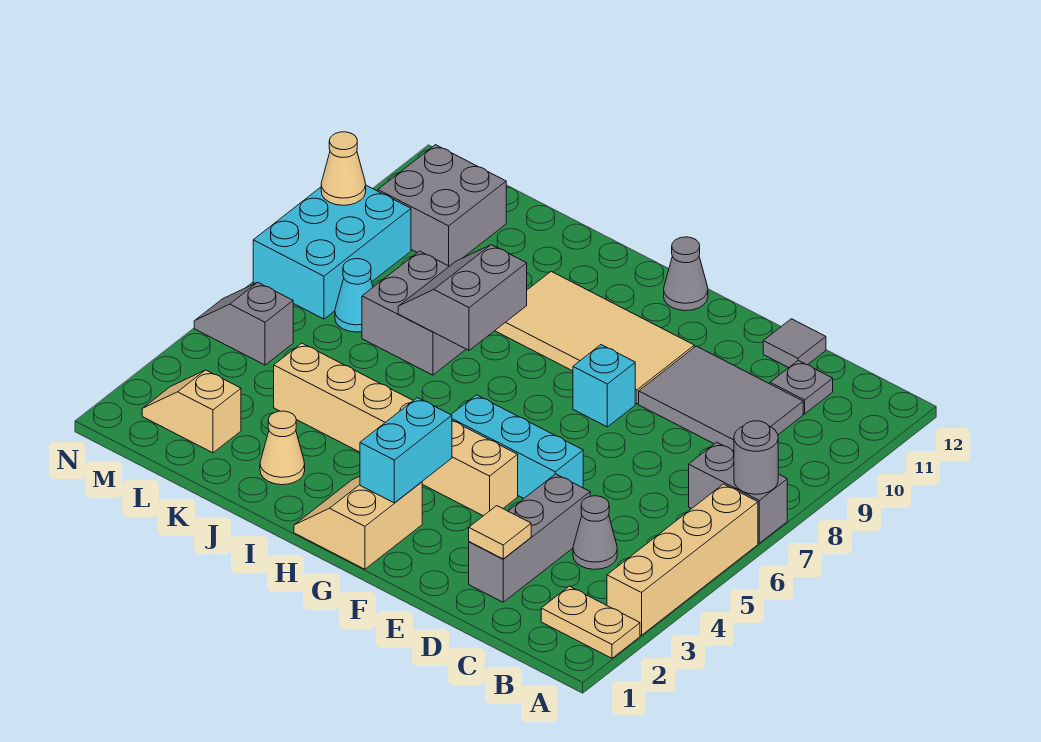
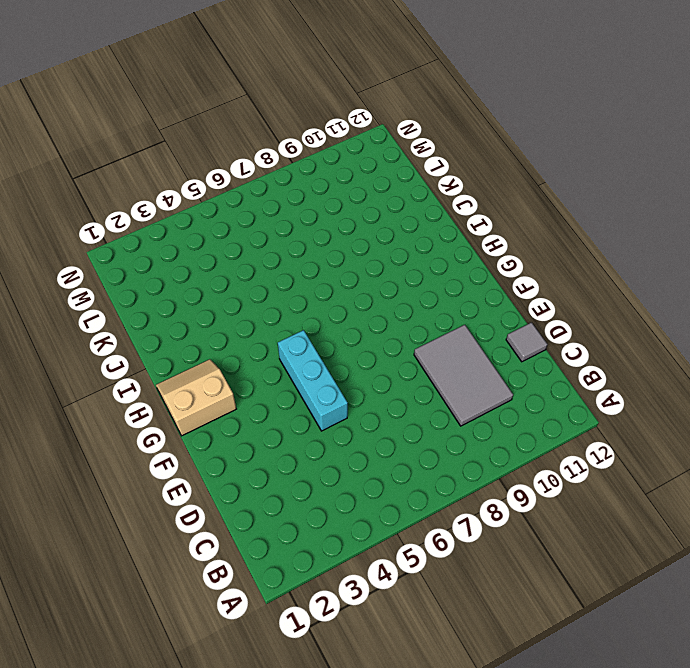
none -> tan 1x2 plate [541,586,640,658]
none -> tan 1x4 brick [607,484,758,635]
none -> grey 1x2 brick [689,442,787,543]

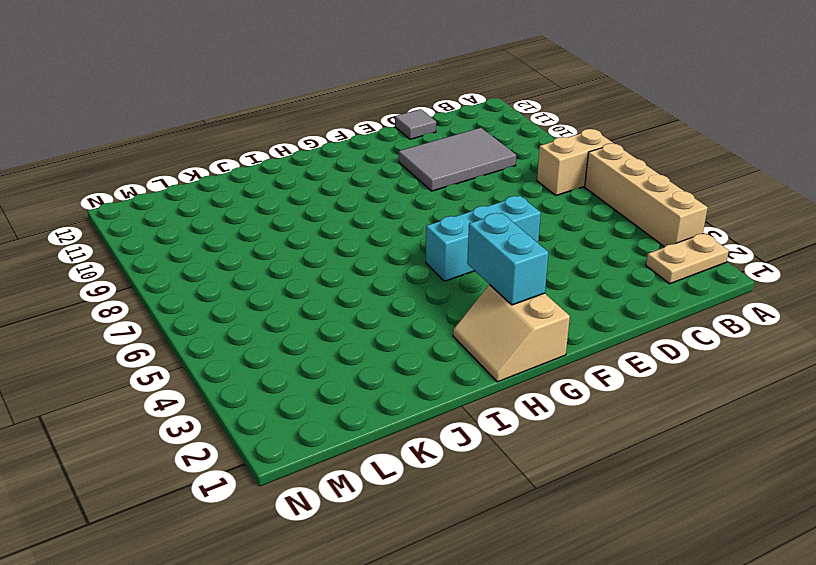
tan 1x2 brick [537,129,613,195] -> grey 1x2 brick [689,442,787,543]
none -> grey 1x1 cone [573,496,617,569]
none -> grey 1x1 plate [770,361,833,414]
none -> grey 1x3 brick [469,474,590,602]

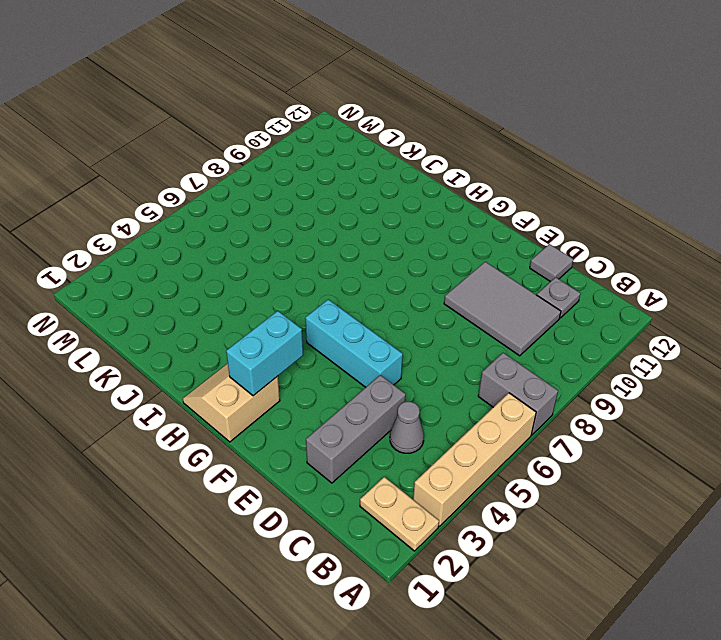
none -> tan 1x6 brick [274,343,518,516]
none -> cyan 1x1 brick [573,345,635,427]
none -> tan 2x4 tile [495,272,694,404]

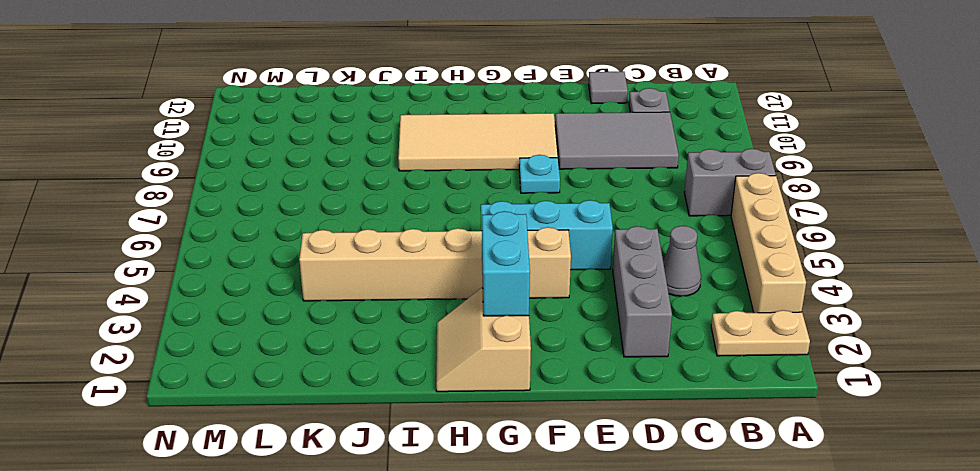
cyan 1x1 plate [519,155,560,193] -> cyan 1x1 brick [573,345,635,427]
none -> grey 1x1 cone [664,237,708,311]
none -> tan 1x1 cone [260,411,305,485]
none -> grey 2x2 brick [362,251,466,375]

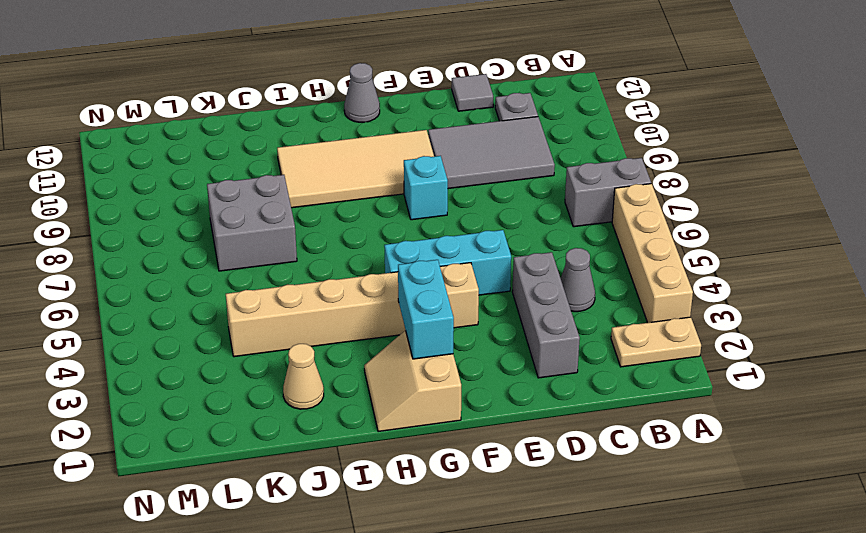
none -> tan 1x2 slope [142,370,241,453]
none -> cyan 1x1 cone [335,259,373,332]
none -> grey 2x2 brick [378,145,506,266]

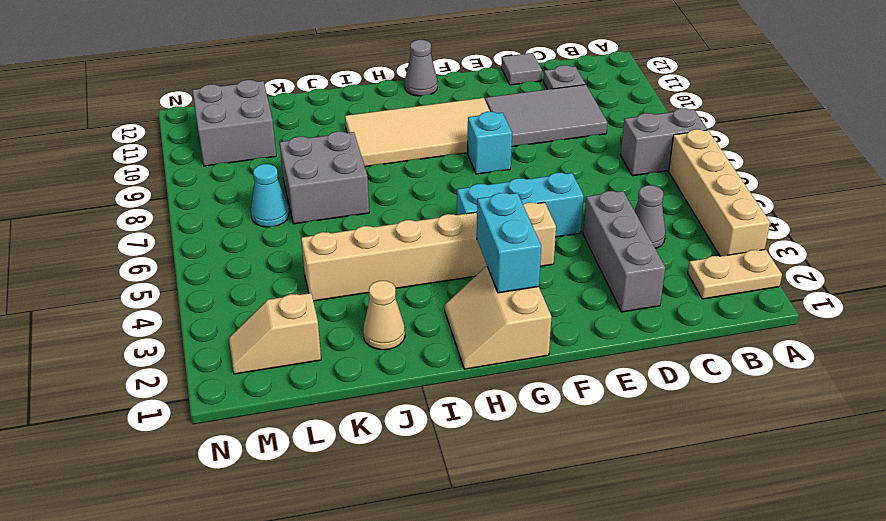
none -> grey 1x2 slope [194,282,293,365]
none -> cyan 2x3 brick [253,185,411,319]
none -> grey 1x1 round brick [734,421,778,494]

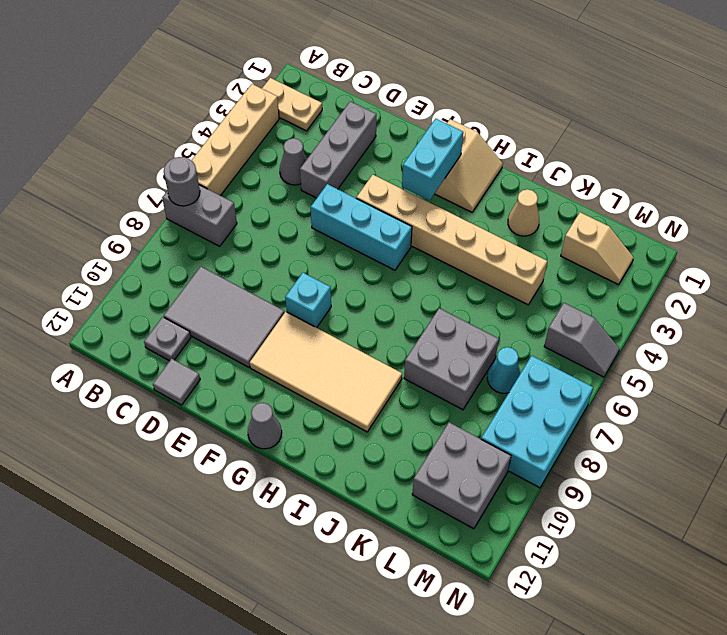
none -> tan 1x1 tile [469,506,531,559]
none -> grey 2x2 slope [398,245,527,350]
none -> tan 1x1 cone [321,132,366,205]

